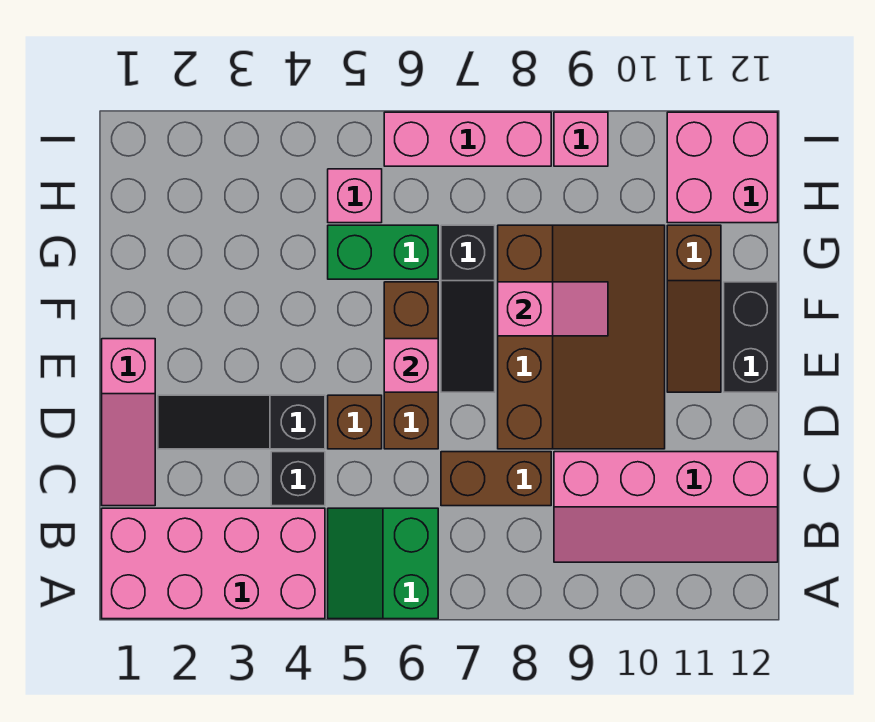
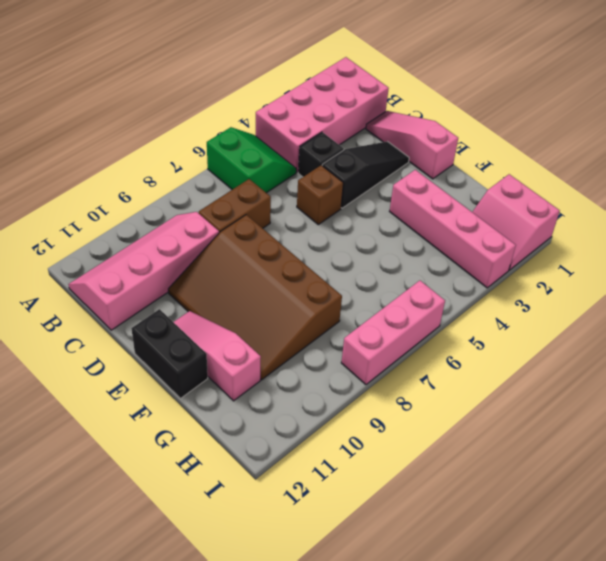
pink 1x3 slope [174,311,261,401] -> brown 1x3 slope [667,225,721,392]
pink 1x4 brick [390,170,516,288] -> none
pink 2x2 slope [473,174,560,270] -> none
none -> brown 1x3 brick [384,282,438,449]
none -> black 1x3 slope [441,225,495,392]
none -> green 1x2 brick [328,225,438,279]

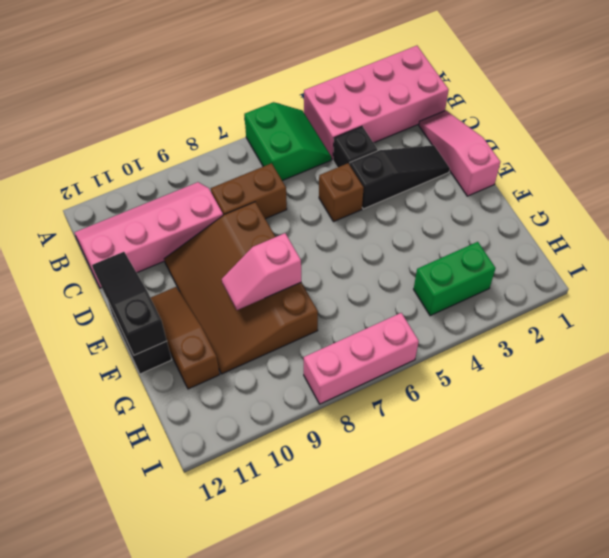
black 1x3 slope [92,252,167,355] -> black 1x3 slope moved to [441,225,495,392]
green 1x2 brick [414,242,496,316] -> green 1x2 brick moved to [328,225,438,279]
none -> brown 1x3 brick [384,282,438,449]
none -> pink 1x1 brick [328,169,382,223]
none -> pink 2x2 brick [667,112,778,223]

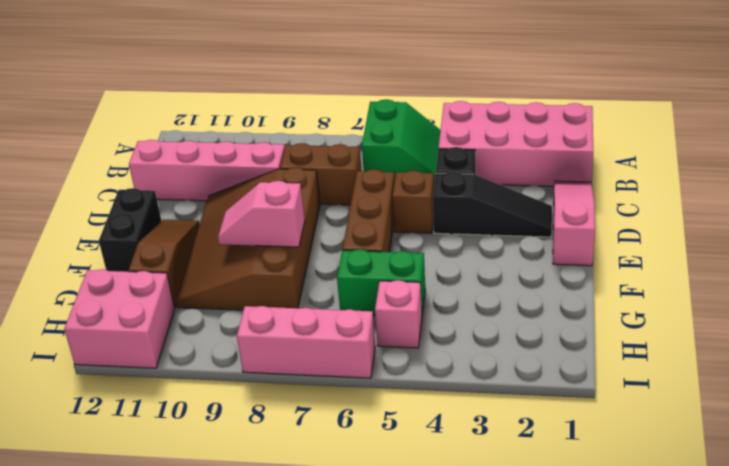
none -> black 1x3 slope [441,225,495,392]
none -> pink 1x1 brick [554,112,608,166]
none -> pink 1x1 brick [384,339,438,392]

